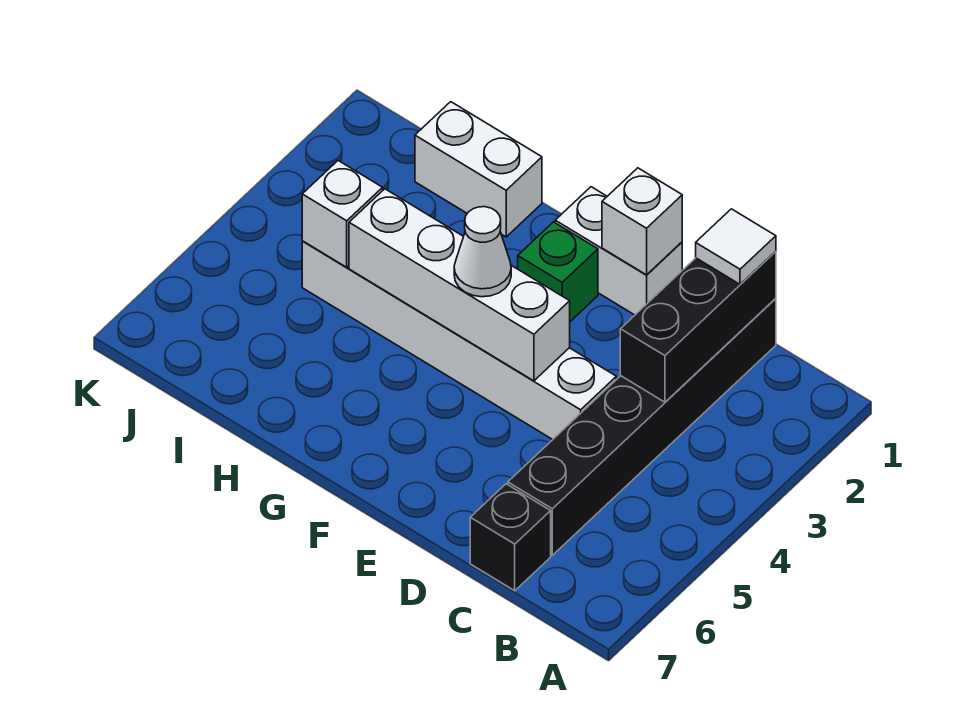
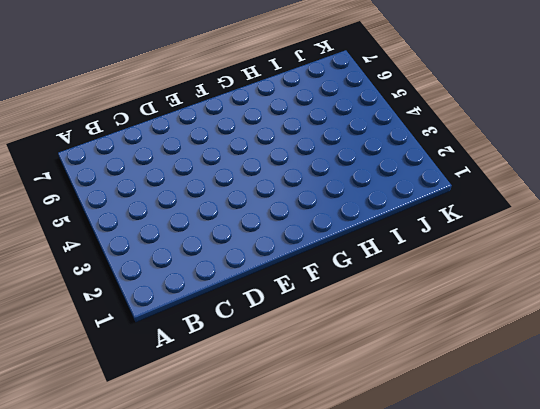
none -> black 1x6 brick [508,299,776,555]
none -> black 1x1 brick [470,484,551,591]
none -> white 1x6 brick [302,241,616,440]

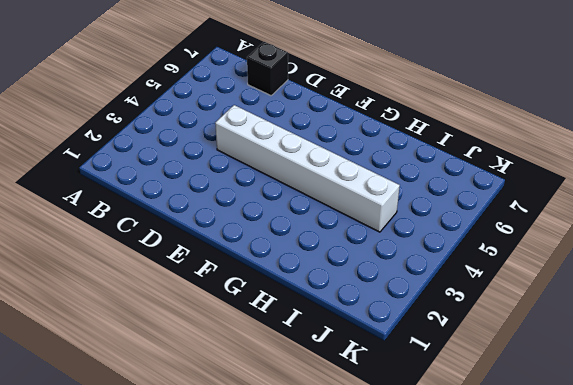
none -> black 1x6 brick [508,299,776,555]
none -> white 1x2 brick [555,187,682,315]
none -> green 1x1 brick [518,222,598,321]

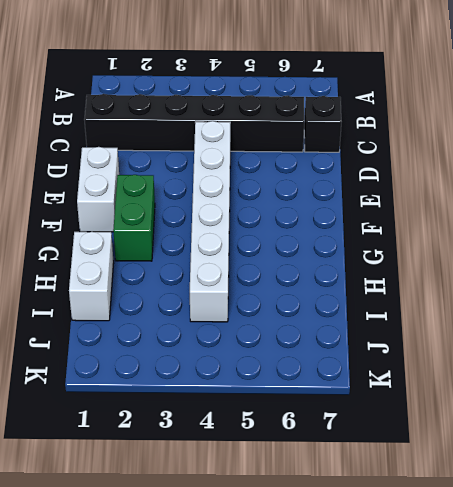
green 1x2 brick [113,175,155,261] -> green 1x1 brick [518,222,598,321]
none -> black 1x3 brick [620,251,776,402]
none -> white 1x1 brick [602,168,682,275]
none -> white 1x4 brick [349,189,570,381]

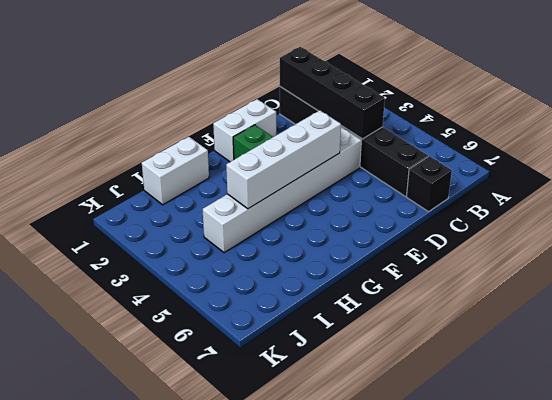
black 1x4 brick [280,47,385,139] -> black 1x3 brick [620,251,776,402]
none -> white 1x1 brick [602,168,682,275]
none -> white 1x1 brick [302,161,383,267]
none -> white 1x1 tile [696,209,776,284]

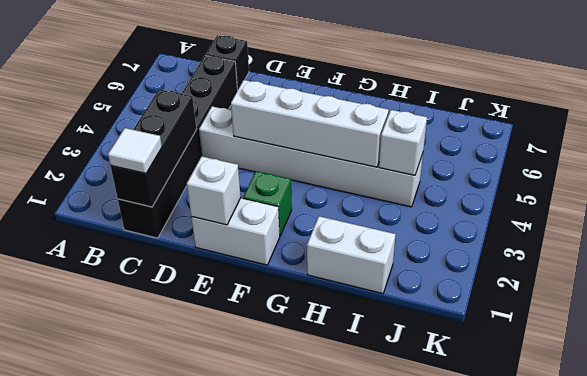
none -> white 1x1 cone [454,207,511,297]

